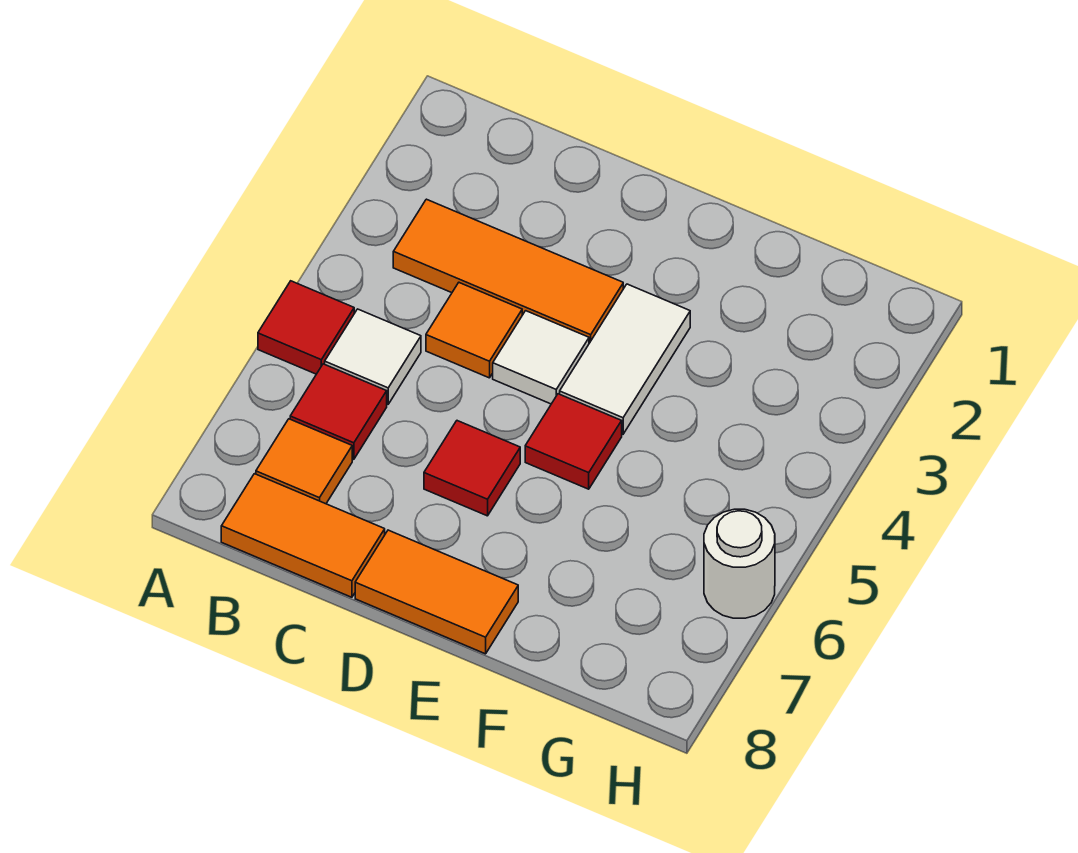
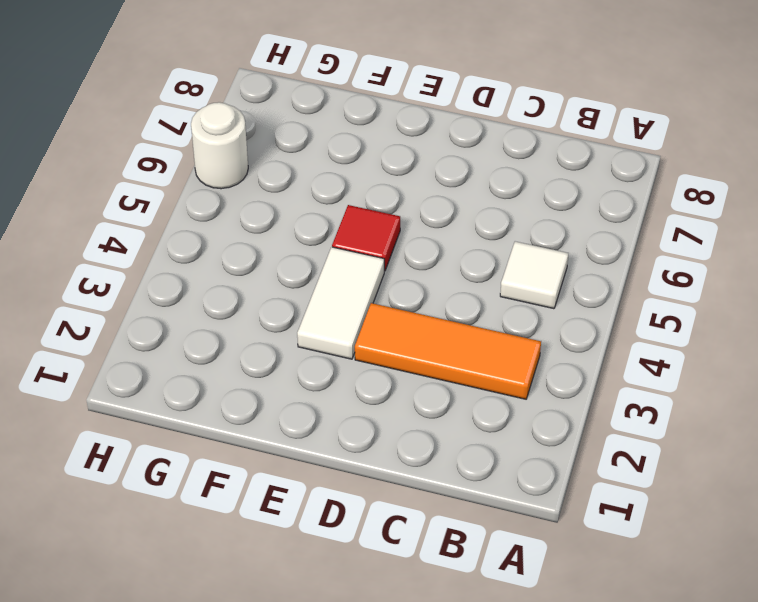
none -> red 1x1 tile [258,281,354,374]
none -> red 1x1 tile [290,364,387,459]
none -> orange 1x1 tile [256,419,352,504]

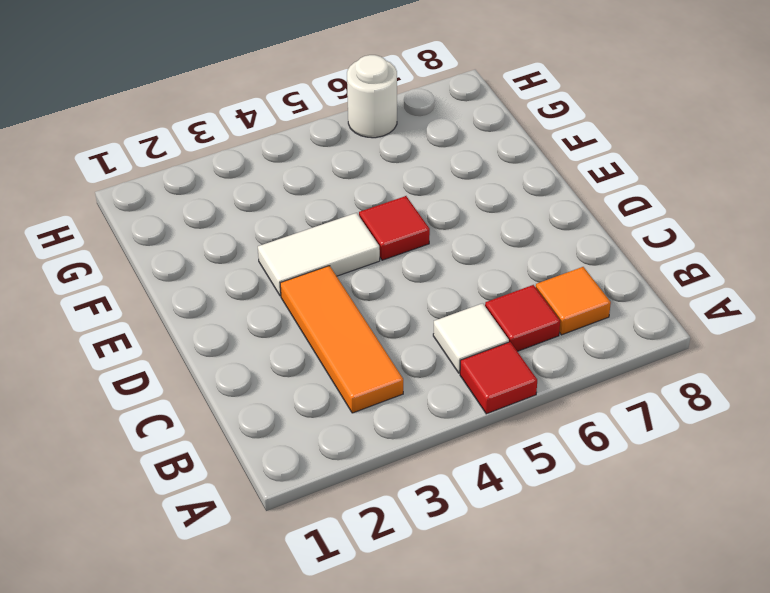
none -> orange 1x2 tile [221,474,385,597]
none -> orange 1x1 tile [426,283,522,378]
none -> white 1x1 tile [493,311,589,404]

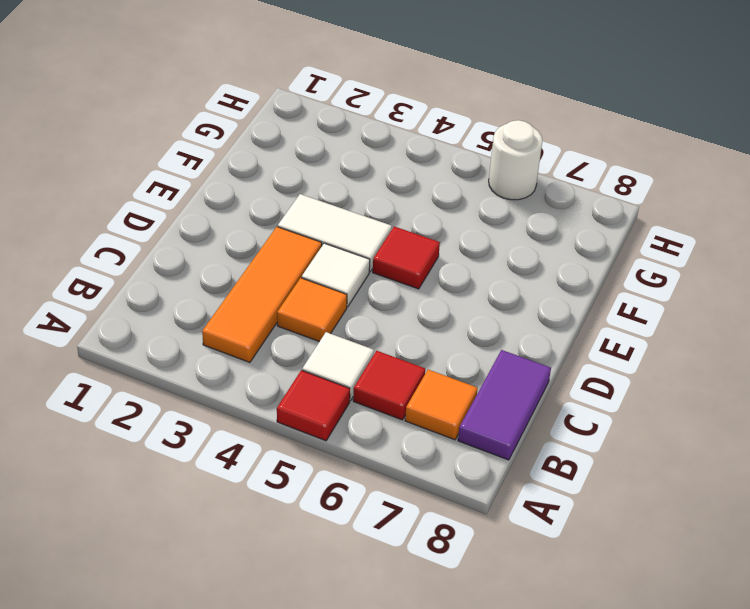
purple 1x2 tile [458,350,551,460] -> orange 1x2 tile [221,474,385,597]
none -> red 1x1 tile [424,421,520,516]
none -> orange 1x2 tile [355,530,518,654]

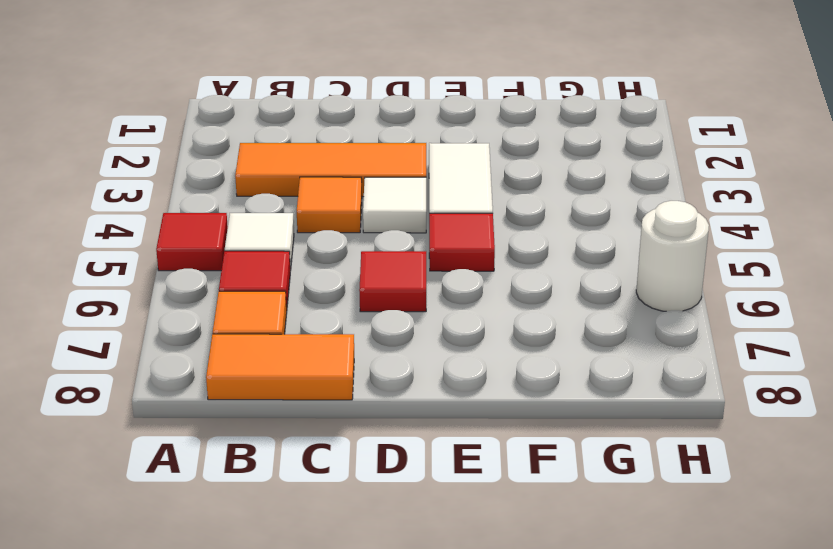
none -> orange 1x2 tile [355,530,518,654]

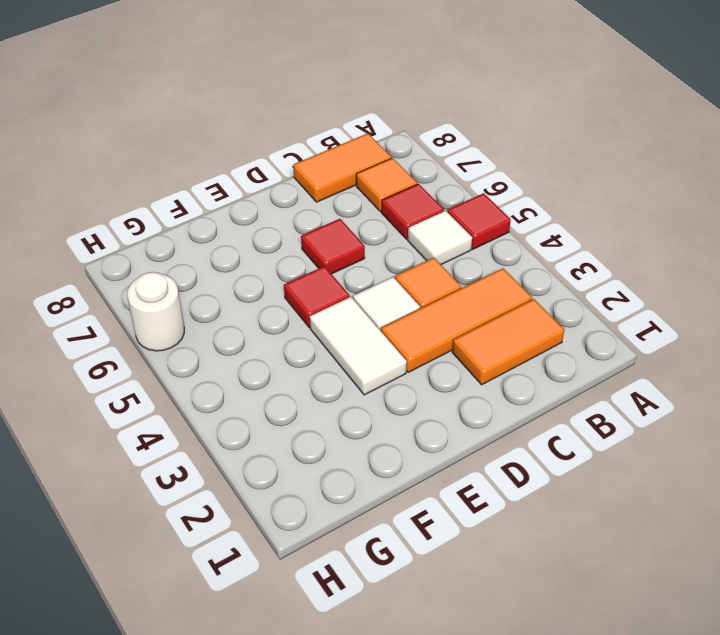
orange 1x2 tile [452,299,564,385] -> orange 1x2 tile moved to [355,530,518,654]

